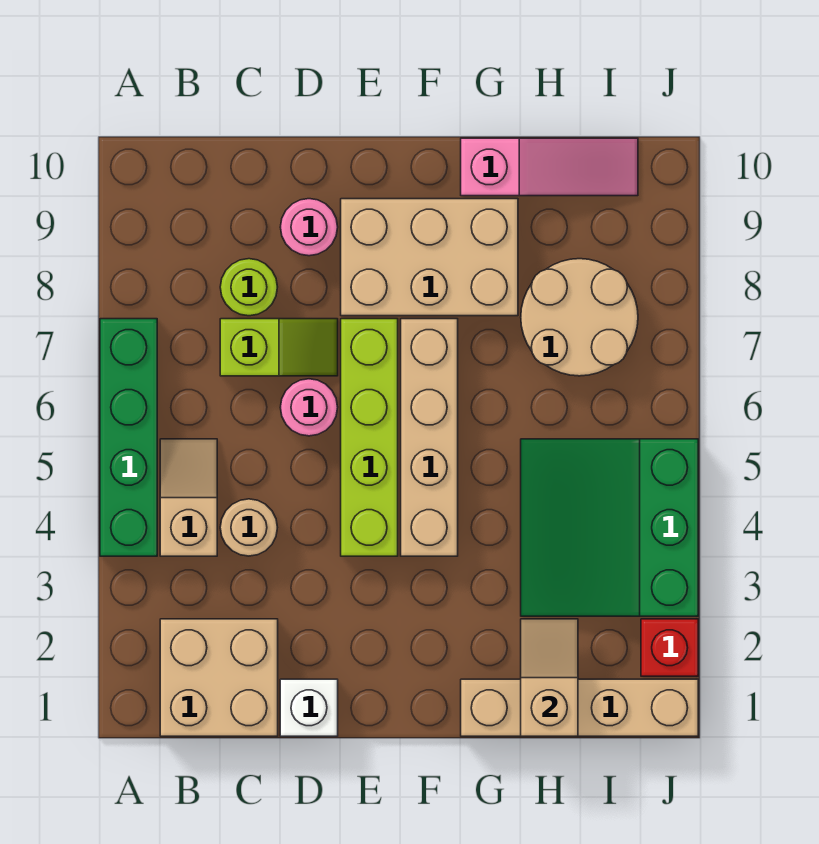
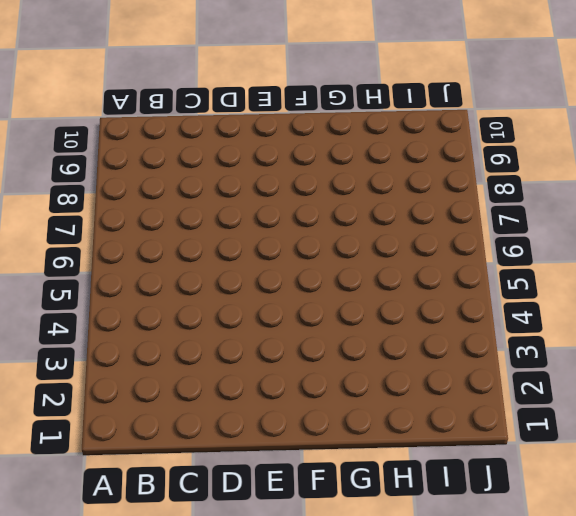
none -> green 1x4 brick [100,319,157,556]
none -> tan 2x2 brick [160,619,278,736]
none -> tan 1x2 slope [160,439,217,556]

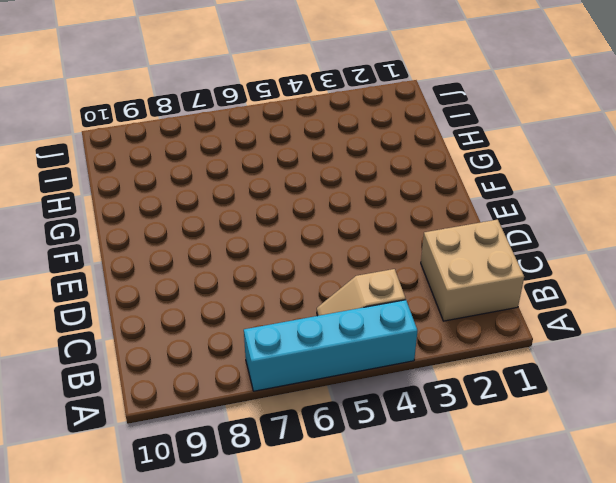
cyan 1x4 brick [244,300,417,391] -> green 1x4 brick [100,319,157,556]
none -> tan 1x1 round brick [220,499,277,556]
none -> lime 1x2 slope [220,319,338,376]
none -> lime 1x1 round brick [220,259,277,316]

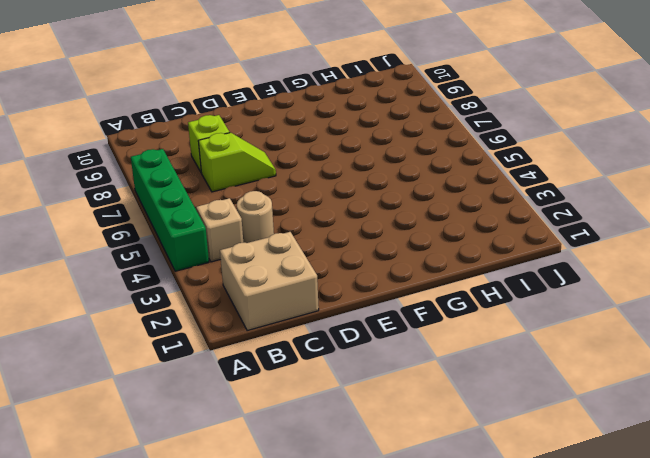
lime 1x1 brick [188,115,230,172] -> lime 1x1 round brick [220,259,277,316]
none -> white 1x1 brick [280,679,338,736]
none -> pink 1x1 round brick [280,379,338,436]
none -> pink 1x1 round brick [280,199,338,256]

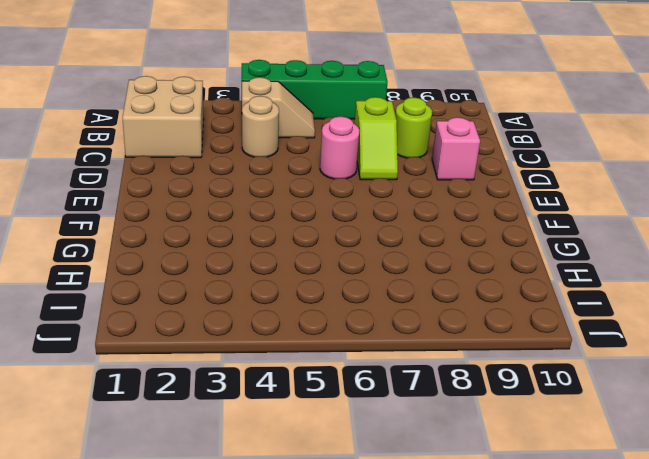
pink 1x1 brick [432,117,480,180] -> pink 1x1 round brick [280,199,338,256]
none -> white 1x1 brick [280,679,338,736]
none -> lime 1x4 brick [341,319,398,556]
none -> tan 2x3 brick [341,199,518,316]

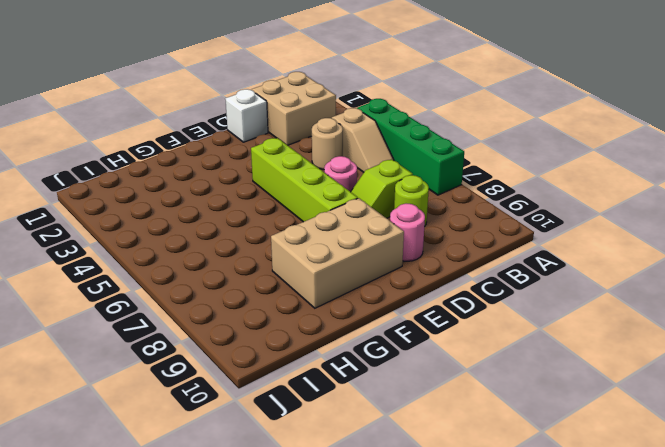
none -> tan 1x4 brick [401,319,458,556]
none -> tan 1x4 brick [461,679,698,736]
none -> pink 1x3 slope [461,138,638,196]

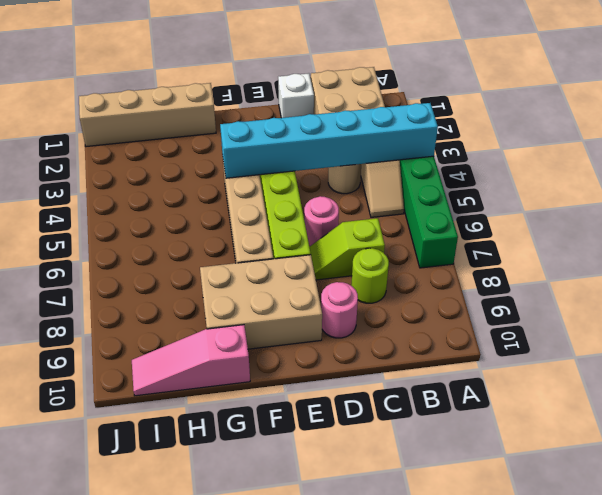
cyan 1x6 brick [220,103,438,178] -> none
none -> green 3x3 slope [521,439,698,616]
none -> tan 2x2 round brick [521,259,638,376]
none -> red 1x1 brick [641,619,698,676]

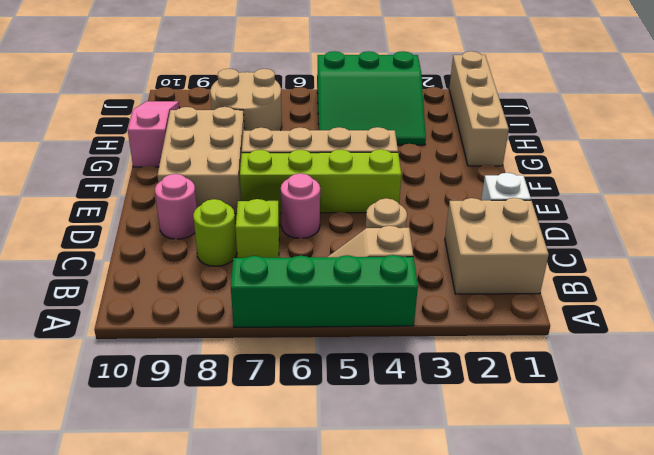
none -> red 1x1 brick [641,619,698,676]
none -> tan 1x2 slope [521,619,578,736]

